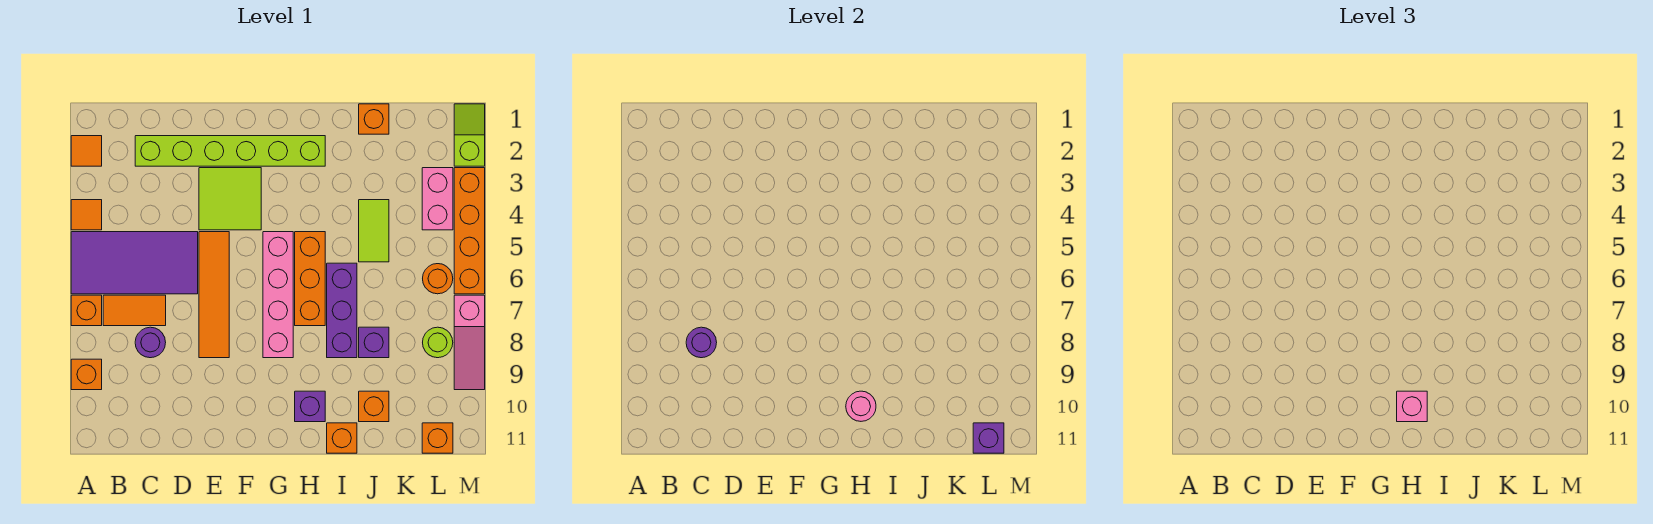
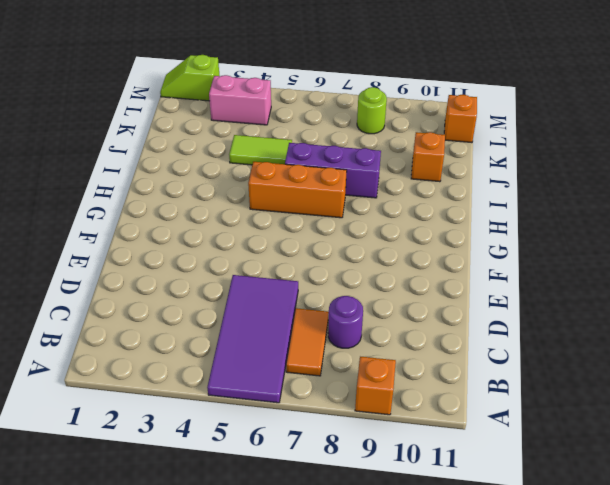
none -> orange 1x1 tile [71,136,102,166]
none -> orange 1x1 tile [71,200,102,230]
none -> orange 1x1 brick [71,295,102,326]
none -> lime 1x6 brick [135,136,325,166]

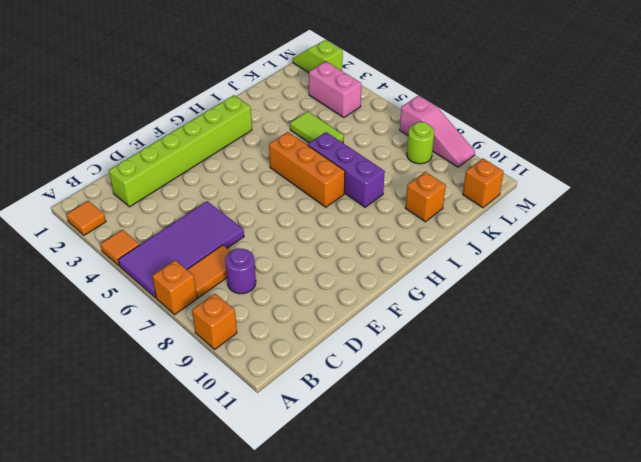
none -> lime 2x2 tile [199,168,261,230]
none -> orange 1x4 tile [199,232,229,358]
none -> pink 1x4 brick [263,232,293,358]
none -> purple 1x1 brick [295,391,325,422]

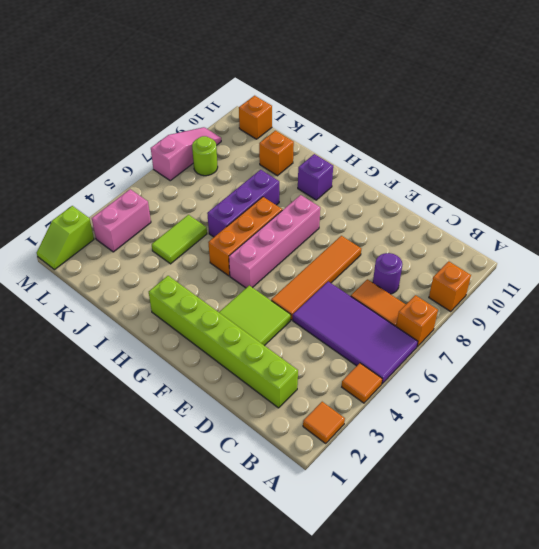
none -> orange 1x1 brick [327,423,357,453]
none -> orange 1x1 brick [359,104,389,134]
none -> purple 1x1 brick [359,327,389,358]
none -> orange 1x1 round brick [423,264,453,294]

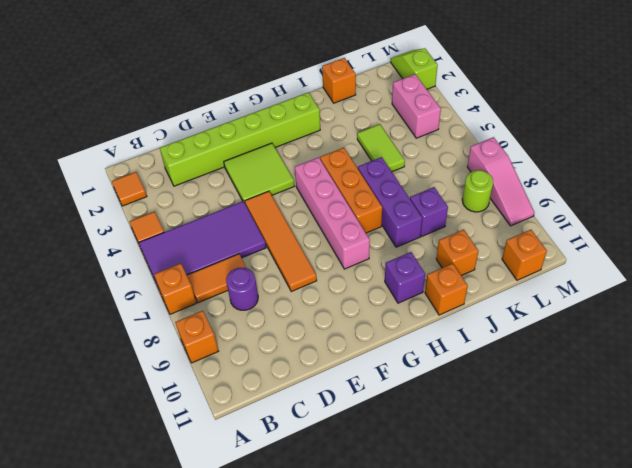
none -> orange 1x1 round brick [423,264,453,294]
none -> orange 1x4 brick [454,168,485,294]
none -> purple 1x1 round brick [686,327,717,358]
none -> pink 1x1 round brick [846,391,876,421]

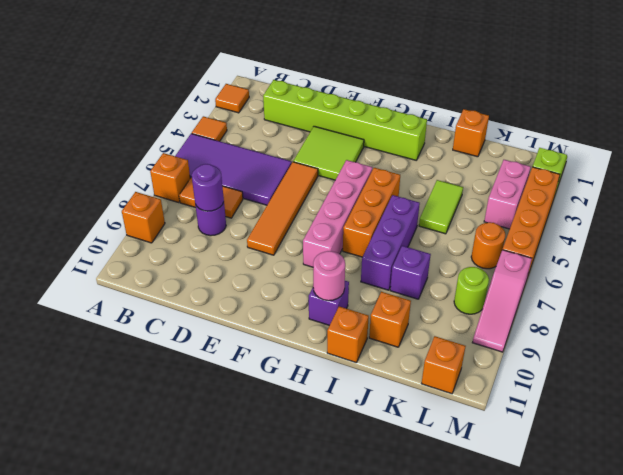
none -> purple 1x1 brick [973,423,1004,453]
none -> pink 1x1 brick [1397,391,1427,422]

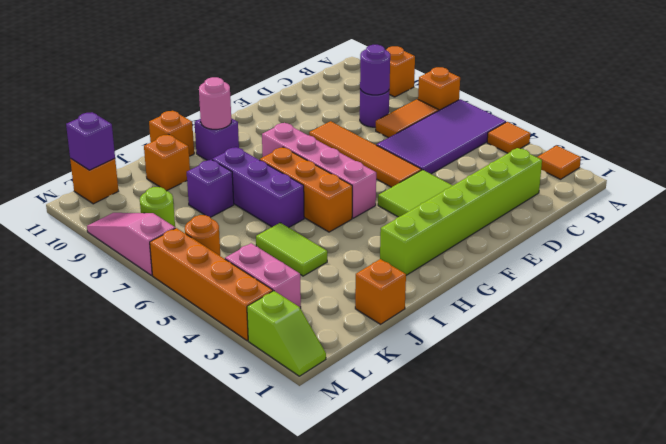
none -> pink 1x1 brick [1397,391,1427,422]

